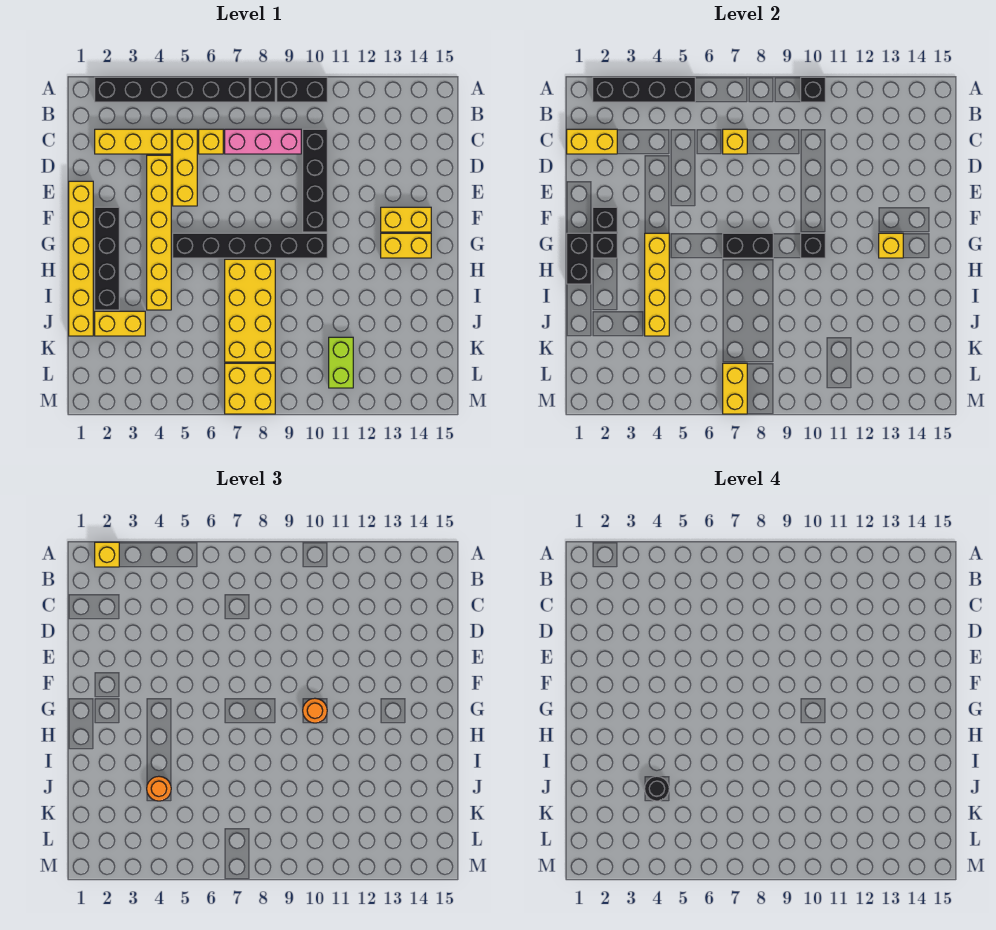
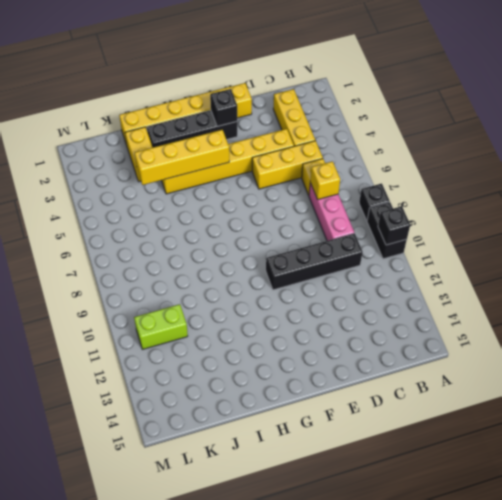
none -> black 1x6 brick [95,77,249,102]
none -> yellow 1x2 brick [381,207,431,232]
none -> black 1x6 brick [173,233,327,258]
none -> yellow 1x2 brick [381,233,431,258]

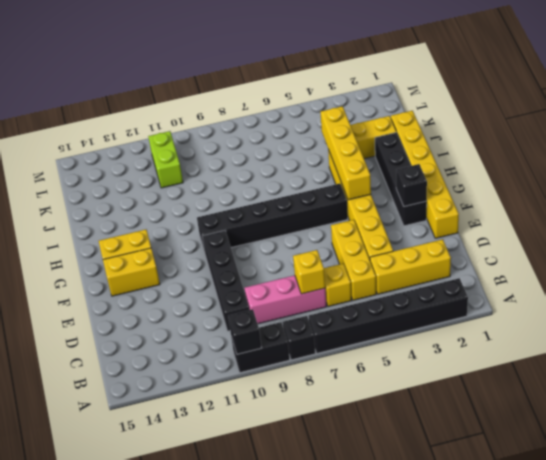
none -> yellow 2x4 brick [225,259,275,362]
none -> yellow 2x2 brick [225,363,275,414]
none -> black 1x4 brick [593,77,695,102]
none -> yellow 1x2 brick [567,129,617,154]

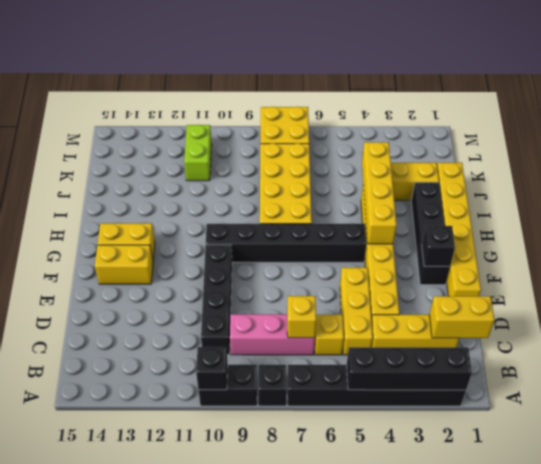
none -> black 1x2 brick [567,233,591,284]
none -> black 1x1 brick [593,233,617,258]
none -> black 1x2 brick [723,233,773,258]
none -> black 1x1 brick [801,233,825,258]

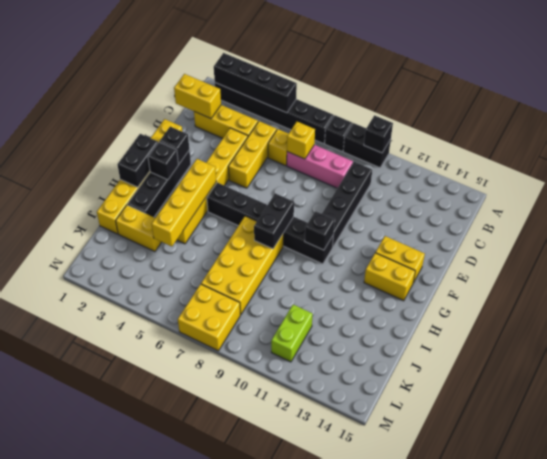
black 1x2 brick [254,193,294,249] -> black 1x2 brick turned to [723,233,773,258]
none -> yellow 1x1 brick [879,233,903,258]
none -> yellow 1x2 brick [723,363,747,414]
none -> yellow 1x1 brick [95,542,119,567]
none -> orange 1x1 round brick [303,698,327,723]

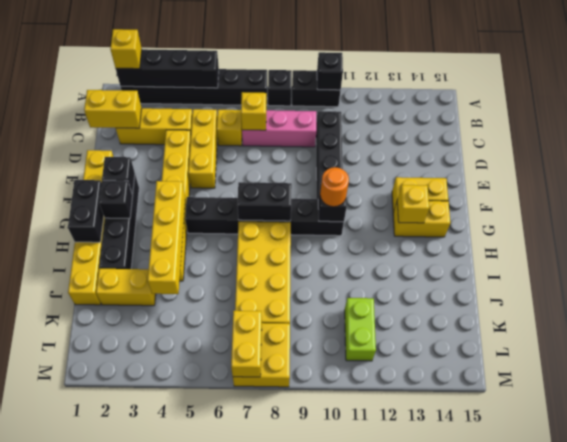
none -> orange 1x1 round brick [147,776,171,801]
none -> black 1x1 round brick [645,776,669,801]

